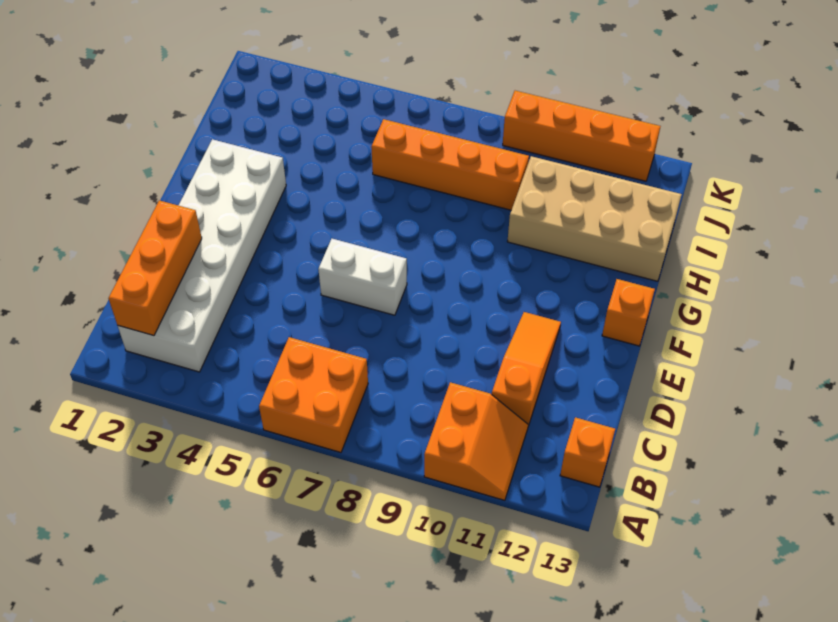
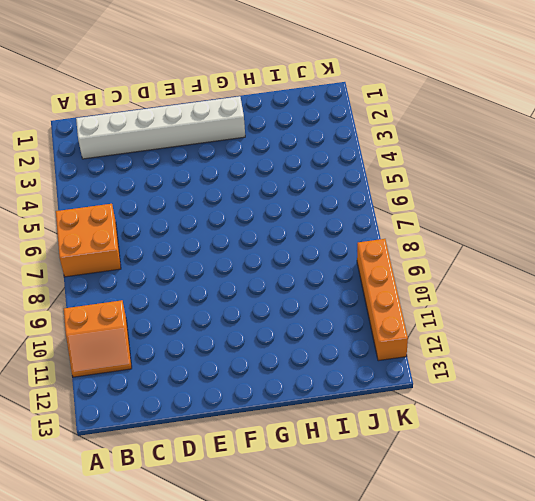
white 1x6 brick [76,96,245,159] -> white 2x6 brick [118,139,286,372]
none -> orange 1x1 brick [560,417,615,487]
none -> orange 1x3 slope [492,312,561,426]

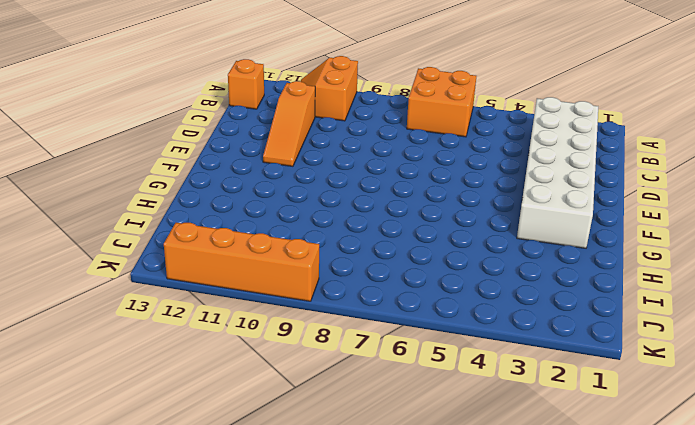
none -> white 1x2 brick [318,239,407,315]
none -> orange 1x1 brick [602,279,655,346]

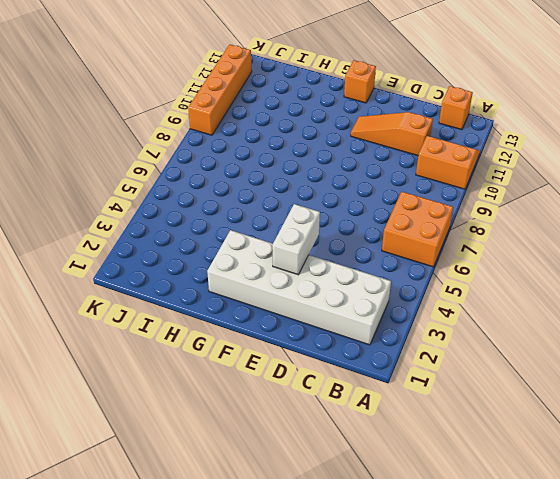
white 1x2 brick [272,204,320,275] -> white 1x2 brick moved to [318,239,407,315]
none -> tan 2x4 brick [507,156,682,281]
none -> orange 1x4 brick [371,119,529,210]

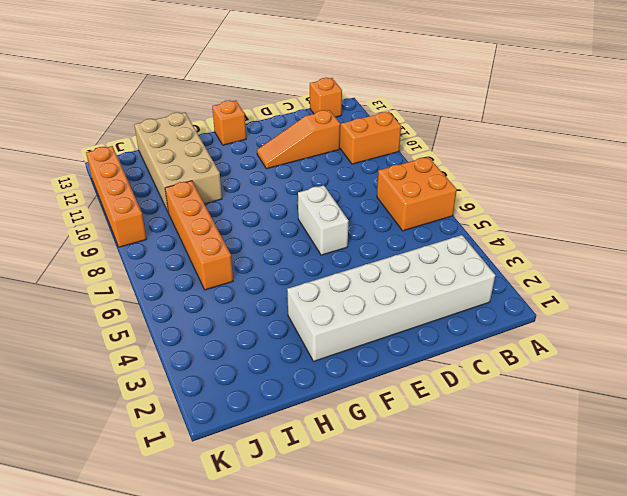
none -> orange 1x3 brick [109,200,202,336]

